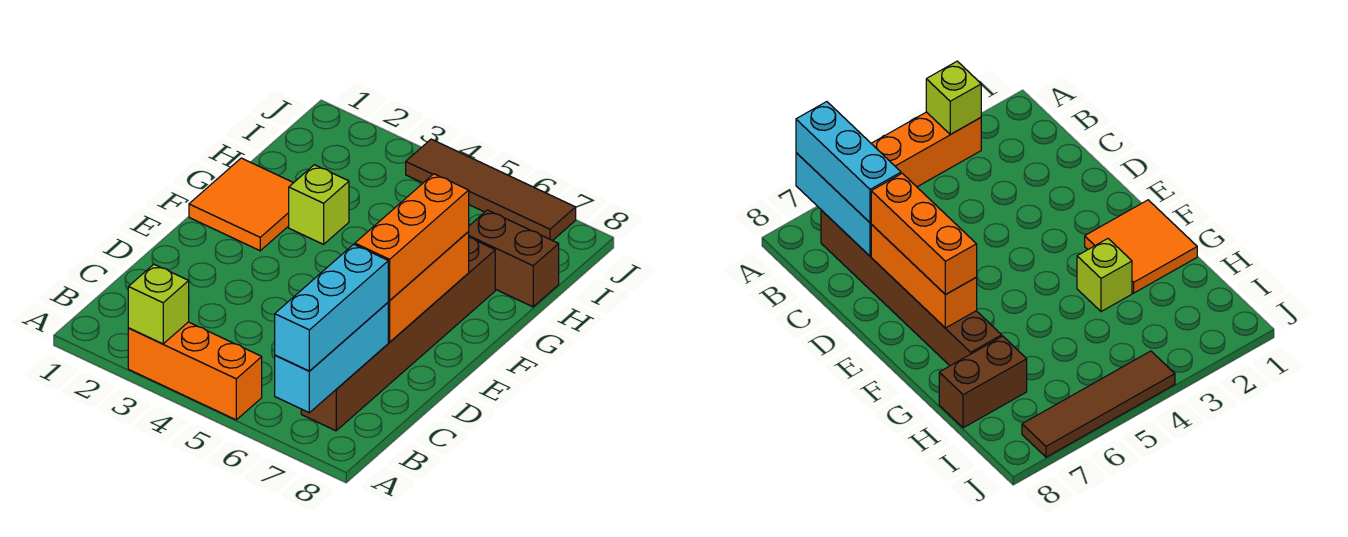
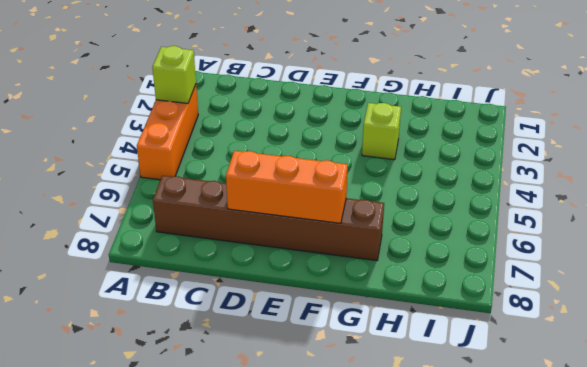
none -> orange 2x2 tile [189,158,293,251]
none -> brown 1x2 brick [468,210,559,307]

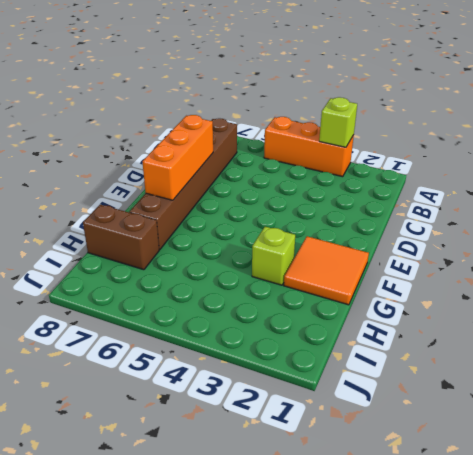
none -> brown 1x4 tile [406,139,576,241]
none -> cyan 1x3 brick [275,303,388,413]

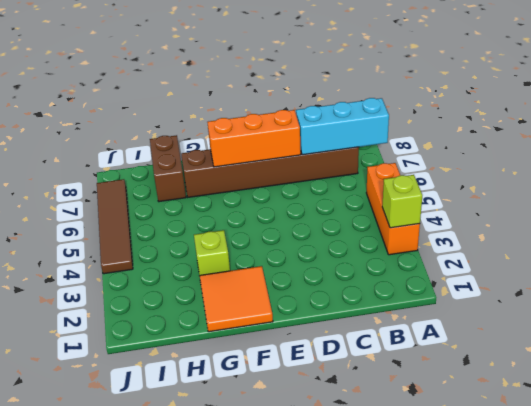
none -> cyan 1x3 brick [275,244,388,371]
none -> orange 1x3 brick [355,174,469,300]

